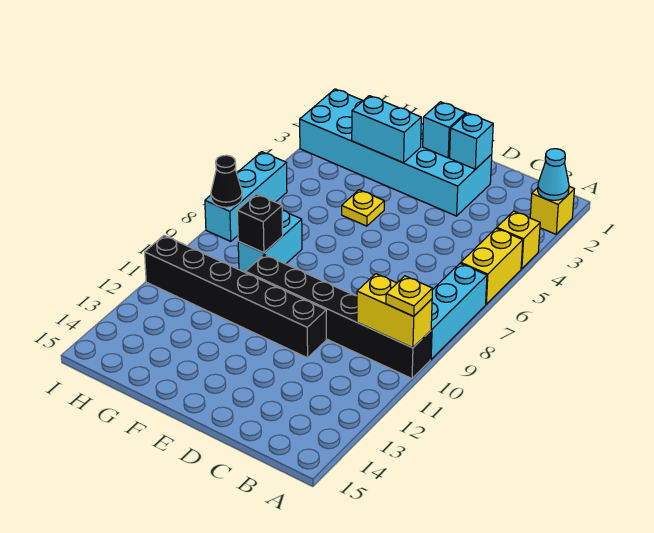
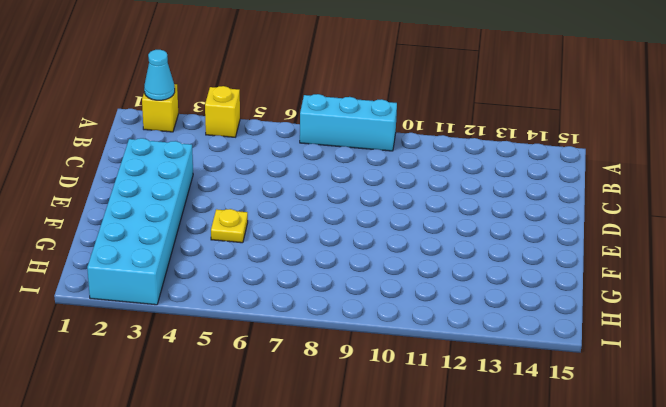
none -> yellow 1x2 brick [461,228,523,304]
none -> black 1x6 brick [245,255,431,379]
none -> black 1x6 brick [145,236,326,358]

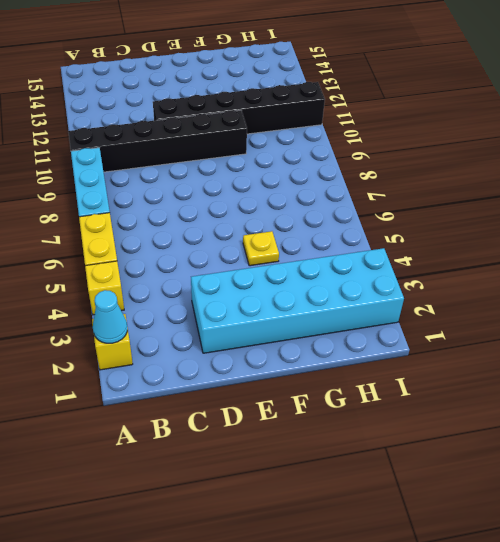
none -> cyan 1x2 brick [238,210,302,272]
none -> cyan 1x3 brick [205,152,287,241]
none -> yellow 1x2 brick [357,274,432,348]

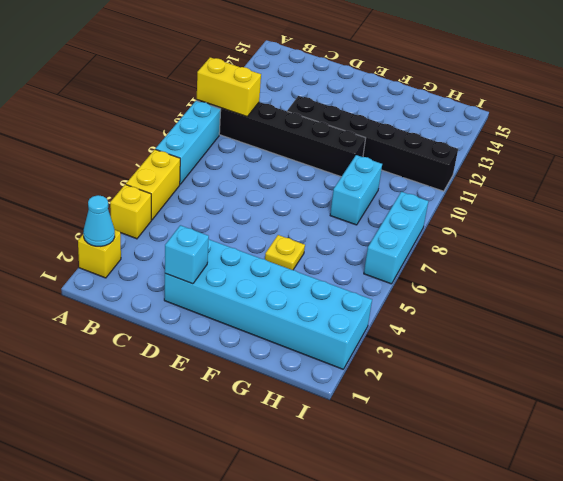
none -> cyan 1x1 brick [423,102,466,158]
none -> cyan 1x2 brick [352,96,421,163]
none -> black 1x1 brick [237,194,283,253]

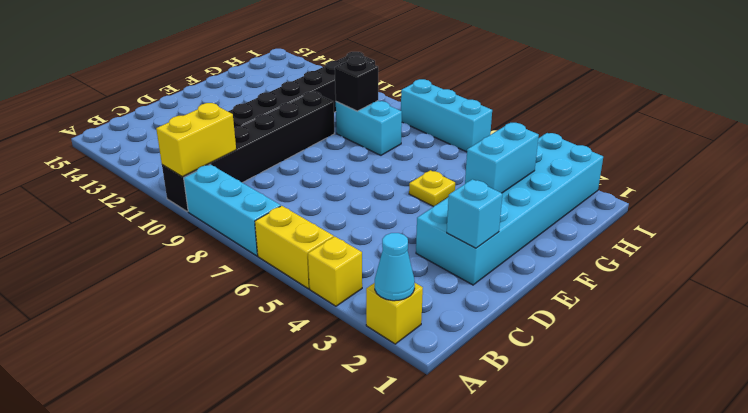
none -> cyan 1x1 brick [423,102,466,158]
none -> black 1x1 cone [211,155,242,207]
none -> yellow 1x1 plate [386,276,433,316]

